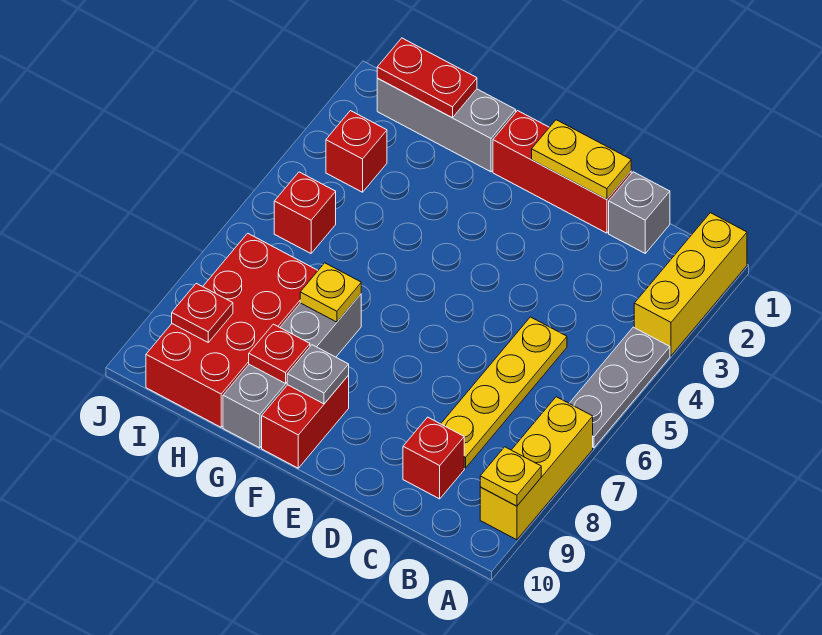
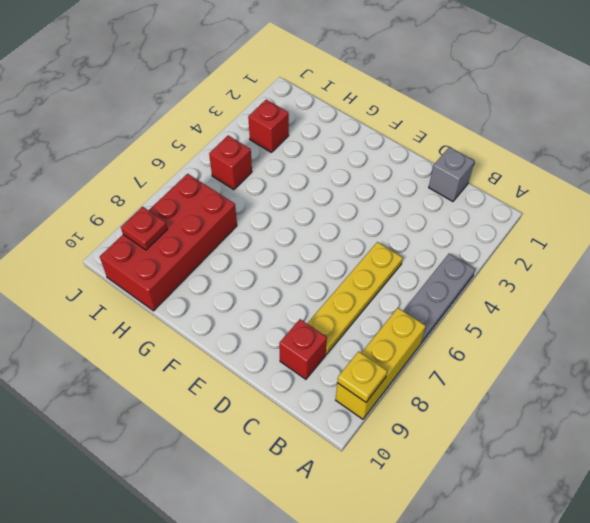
none -> yellow 1x3 brick [634,213,747,356]
none -> red 1x3 brick [493,111,631,233]
none -> red 1x2 brick [262,376,349,468]

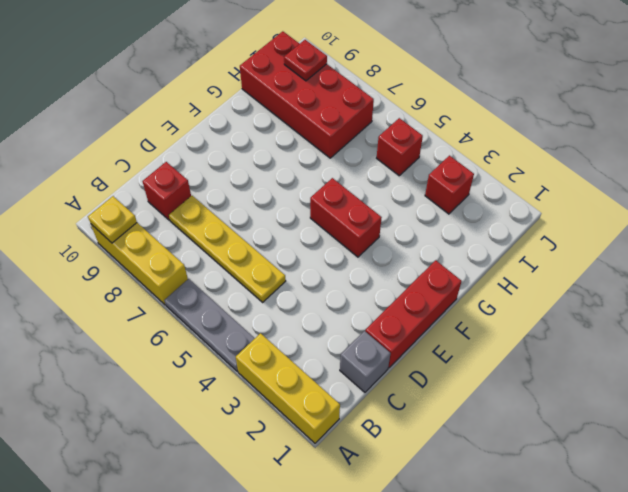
red 1x2 brick [310,178,382,257] -> red 1x2 brick moved to [262,376,349,468]
none -> grey 1x3 brick [377,78,516,172]
none -> grey 1x4 brick [223,294,361,448]
none -> yellow 1x2 plate [532,120,631,200]

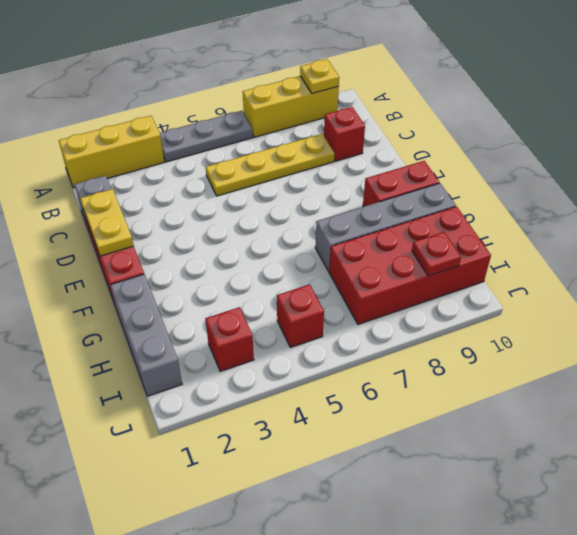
none -> grey 1x1 plate [287,345,349,404]
none -> yellow 1x1 plate [300,263,361,322]
none -> red 1x1 plate [249,324,310,383]

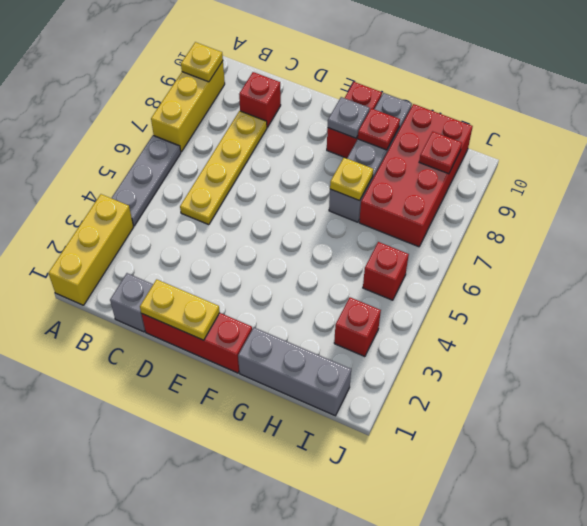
none -> red 1x2 plate [377,38,477,118]

